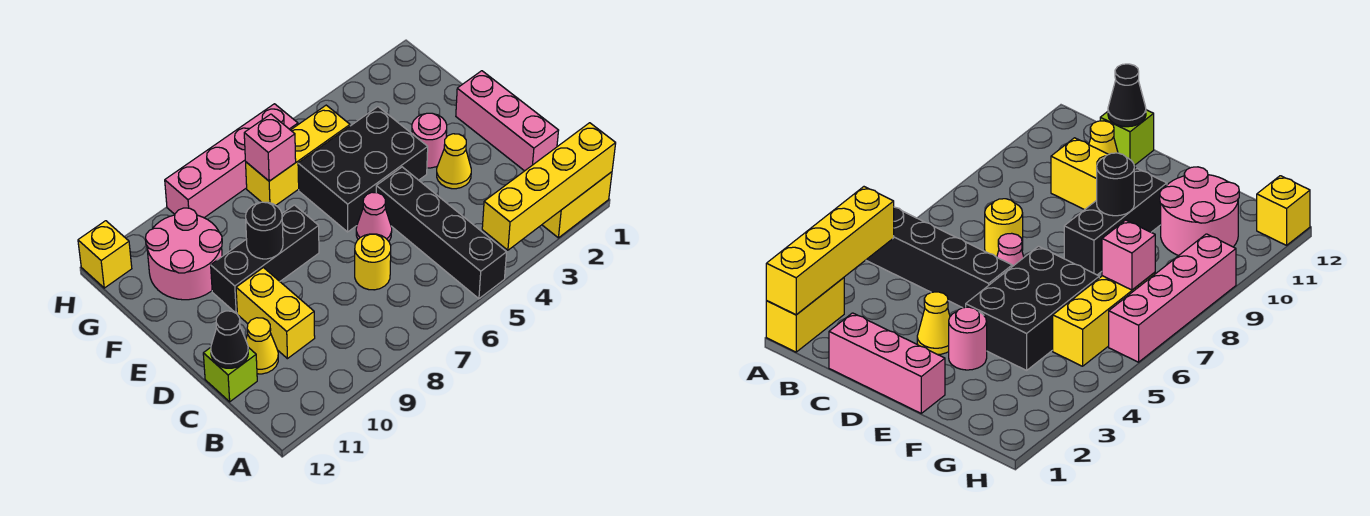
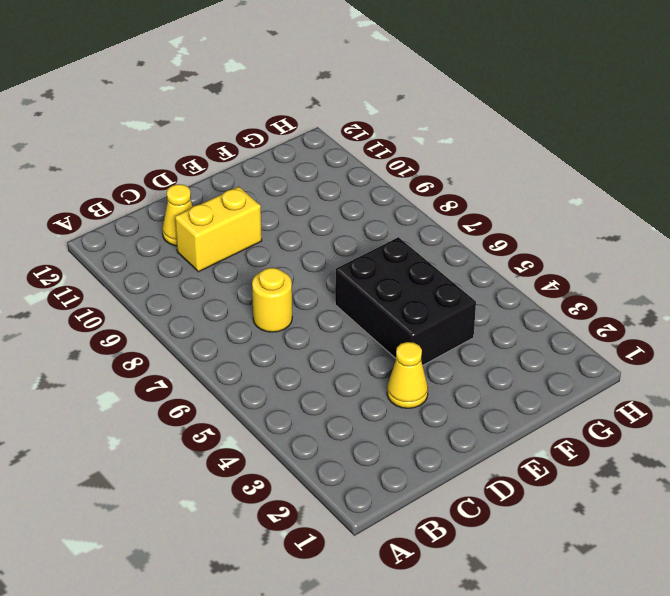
none -> yellow 1x2 brick [542,172,612,238]
none -> black 1x4 brick [376,167,507,299]
none -> pink 1x3 brick [456,71,559,171]

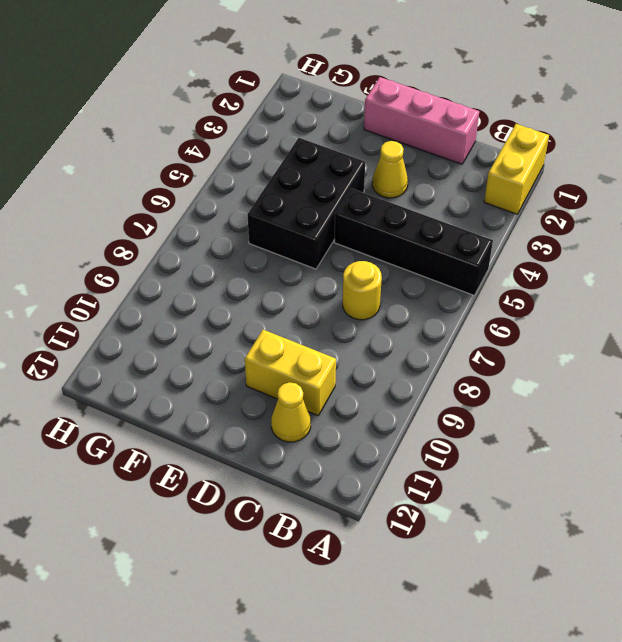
none -> lime 1x1 brick [203,347,257,402]
none -> pink 1x1 cone [356,192,392,241]
none -> pink 1x1 round brick [412,113,447,168]

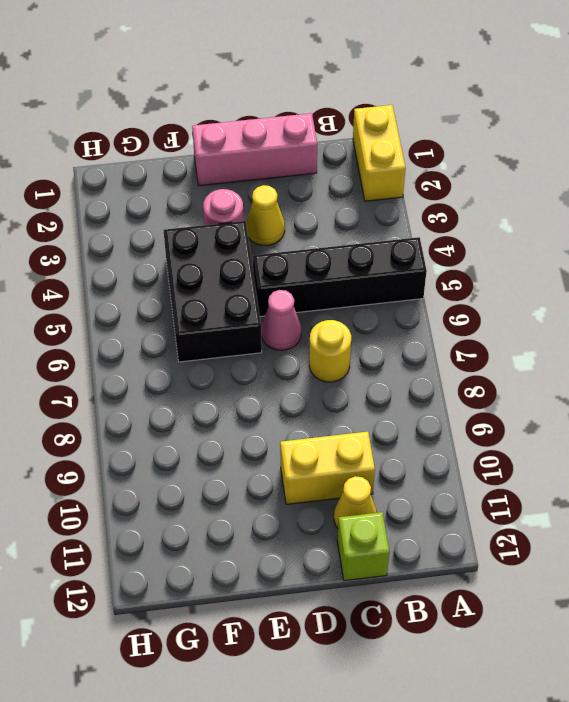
none -> black 1x3 brick [211,205,319,313]
none -> pink 2x2 round brick [146,208,222,300]
none -> yellow 1x3 brick [246,105,350,205]

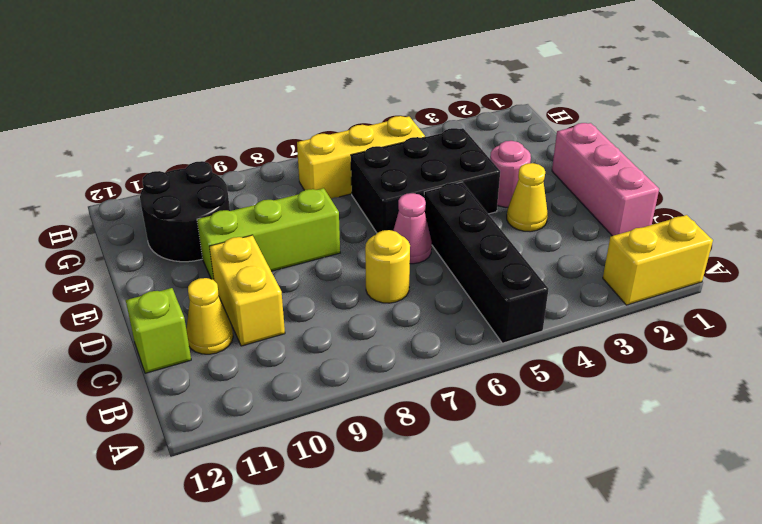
lime 1x3 brick [197,188,340,280] -> black 1x3 brick [211,205,319,313]
black 2x2 round brick [140,161,230,262] -> pink 2x2 round brick [146,208,222,300]
none -> pink 1x4 brick [165,104,298,218]
none -> yellow 1x1 brick [78,221,132,288]
none -> yellow 1x4 brick [482,123,616,250]

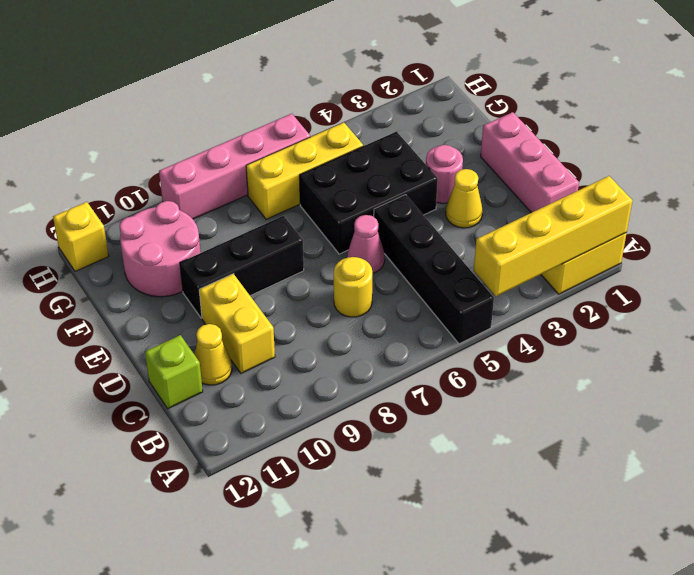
none -> black 1x1 cone [211,311,248,368]
none -> black 1x1 round brick [246,202,283,259]
none -> pink 1x1 brick [244,114,296,181]

